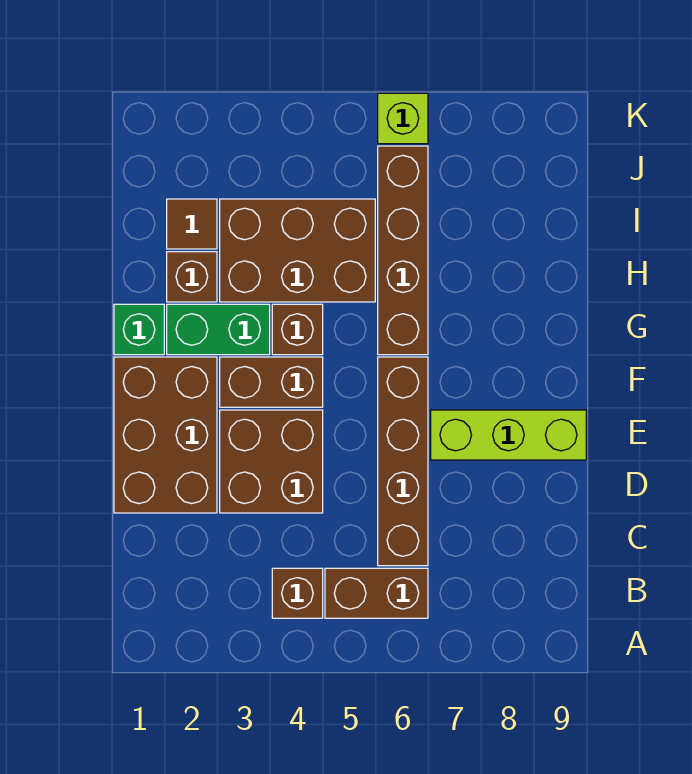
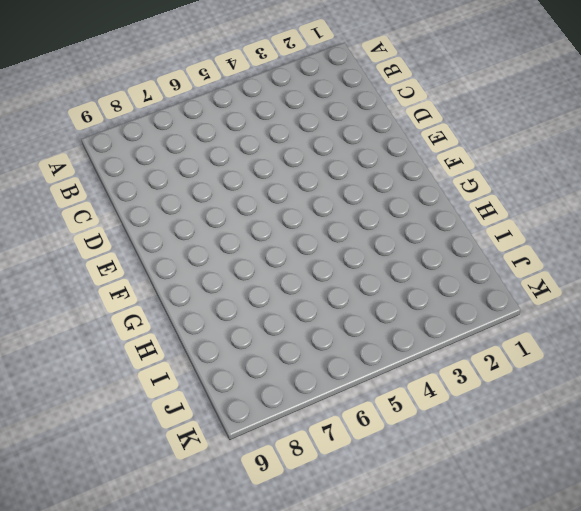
none -> brown 1x1 brick [272,568,323,618]
none -> brown 1x2 brick [325,568,428,618]
none -> brown 1x4 brick [378,357,428,566]

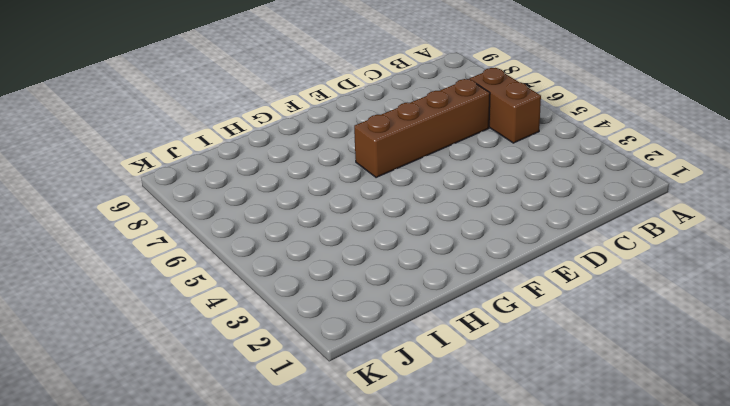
none -> brown 1x1 brick [272,568,323,618]
none -> brown 2x3 brick [114,357,217,513]
none -> brown 2x2 brick [220,410,323,513]

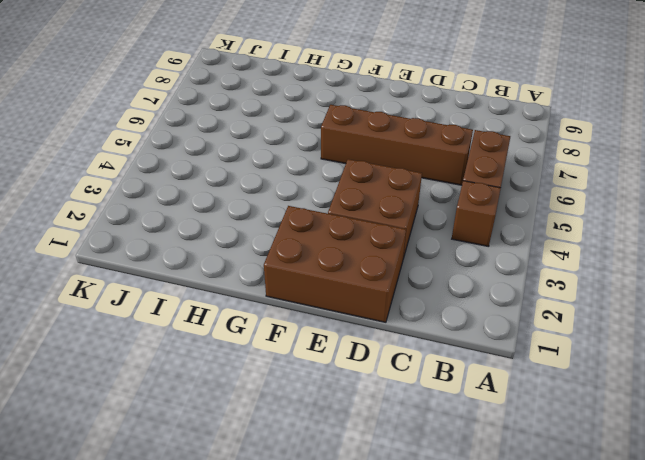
none -> lime 1x3 brick [431,410,586,460]
none -> brown 1x2 brick [220,357,323,407]
none -> green 1x1 brick [114,304,164,355]

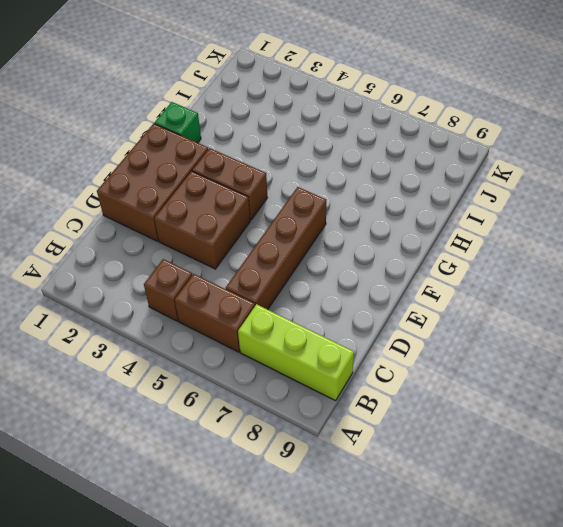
lime 1x3 brick [238,304,354,401] -> lime 1x3 brick moved to [431,410,586,460]
none -> green 1x2 brick [167,304,270,355]
none -> brown 1x1 brick [272,304,323,355]
none -> brown 1x4 brick [378,146,428,355]

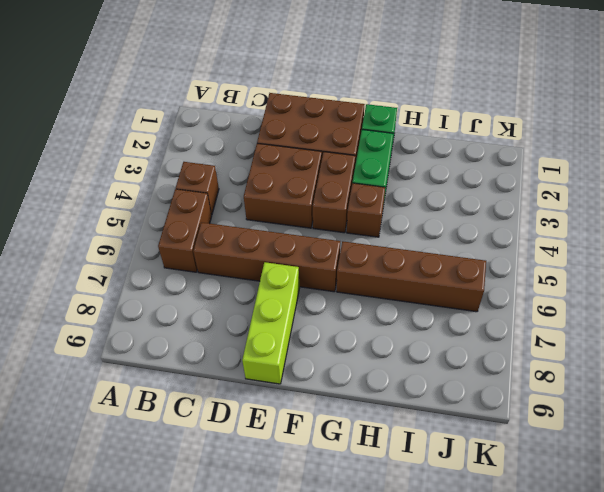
none -> brown 1x1 brick [167,252,217,302]
none -> brown 2x3 brick [220,199,375,302]
none -> brown 1x1 tile [167,199,217,249]

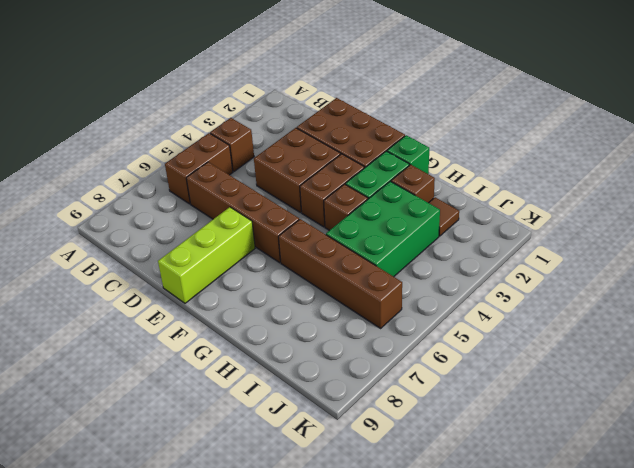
green 2x3 brick [326,181,440,277] -> brown 2x3 brick [220,199,375,302]
none -> lime 1x1 brick [378,93,428,144]

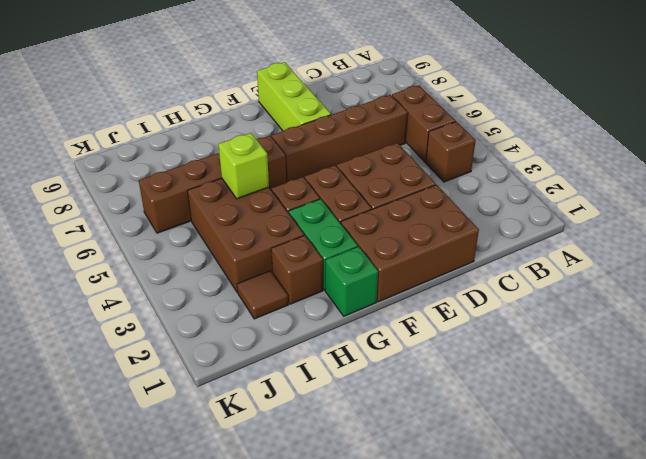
lime 1x1 brick [218,133,269,199] -> lime 1x1 brick moved to [378,93,428,144]

